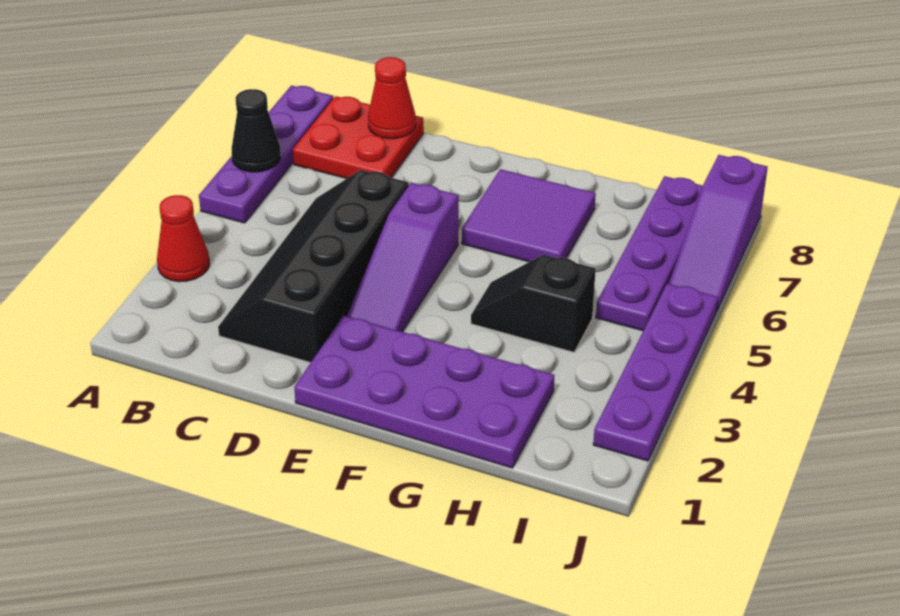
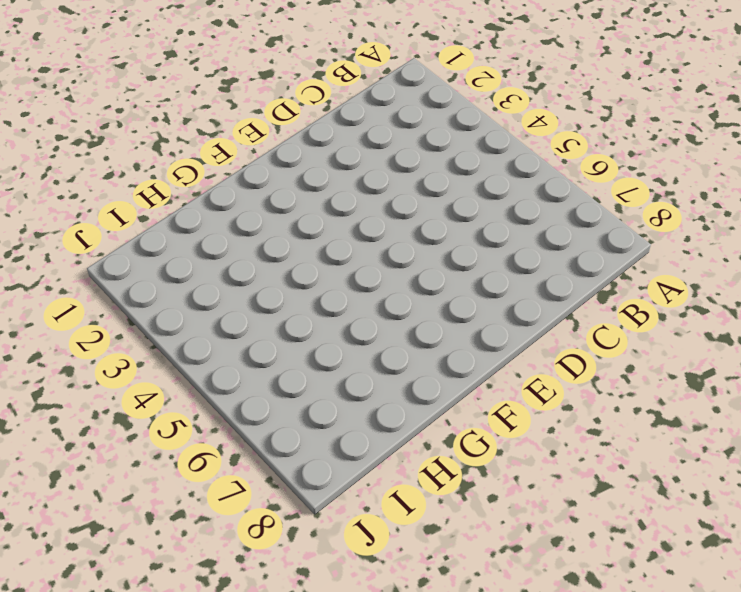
none -> red 1x1 cone [157,195,209,282]
none -> purple 1x4 plate [199,86,333,223]
none -> red 2x2 plate [293,96,424,179]

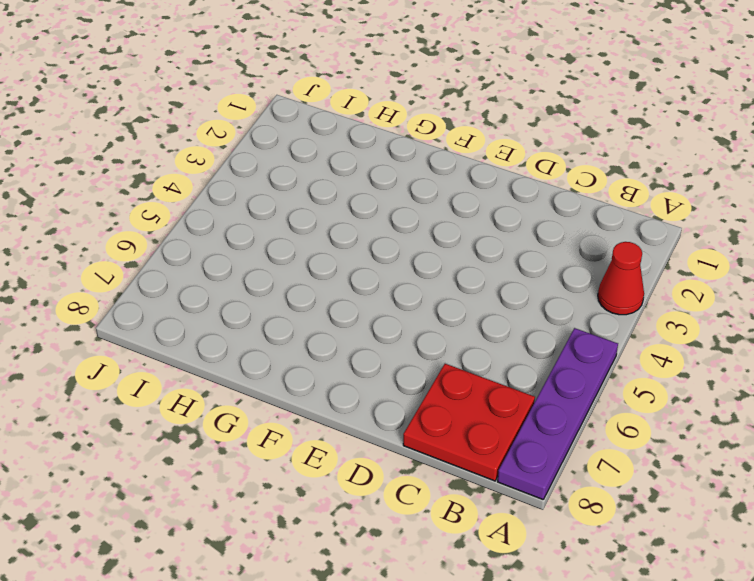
none -> black 2x4 slope [218,170,409,363]
none -> purple 2x4 plate [294,315,555,468]
none -> purple 1x3 slope [347,183,459,332]

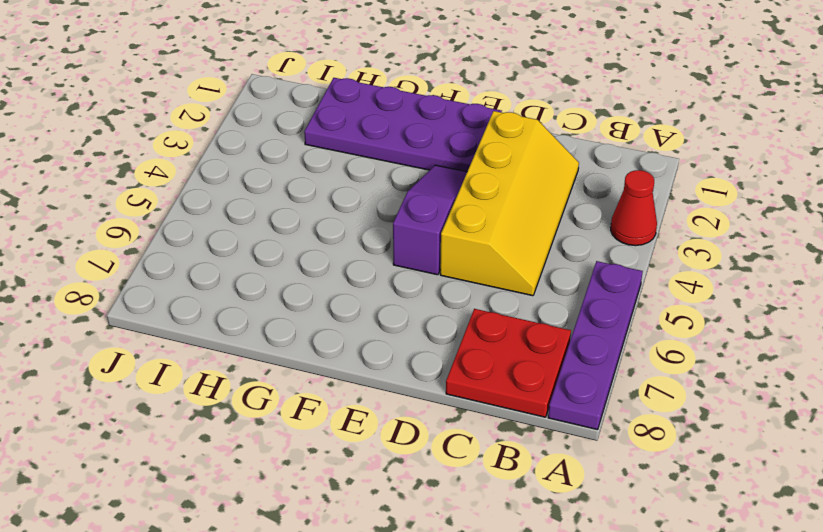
yellow 2x4 slope [440,111,579,296] -> black 2x4 slope [218,170,409,363]
none -> purple 2x2 tile [462,169,596,262]
none -> black 1x2 slope [471,255,596,352]
none -> purple 1x4 plate [596,176,703,331]

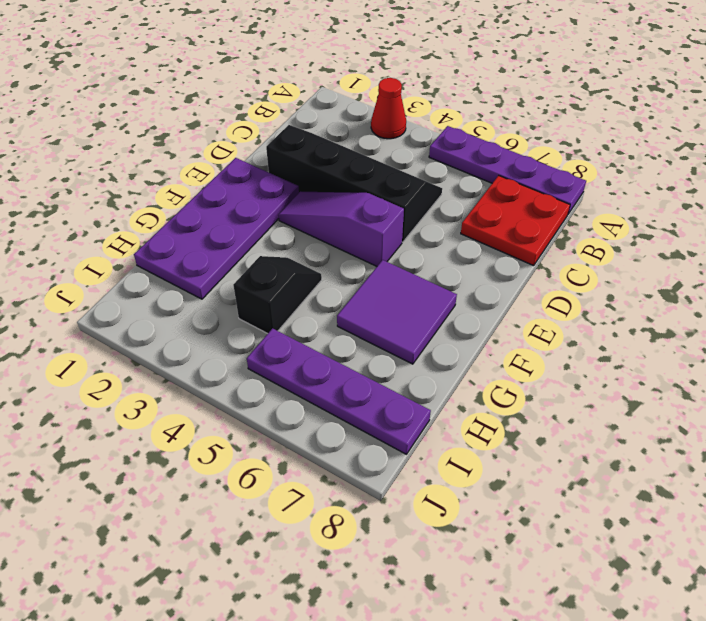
none -> purple 1x4 plate [593,283,718,461]
none -> purple 1x3 slope [669,155,768,310]
none -> black 1x1 cone [232,89,281,172]

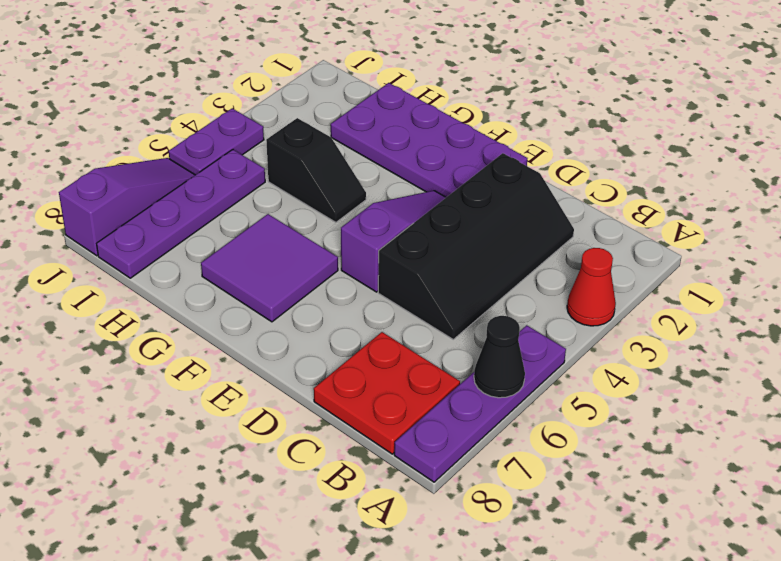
purple 1x2 plate [169,108,264,175] -> purple 1x4 plate [593,283,718,461]
none -> red 1x1 cone [368,57,416,139]

